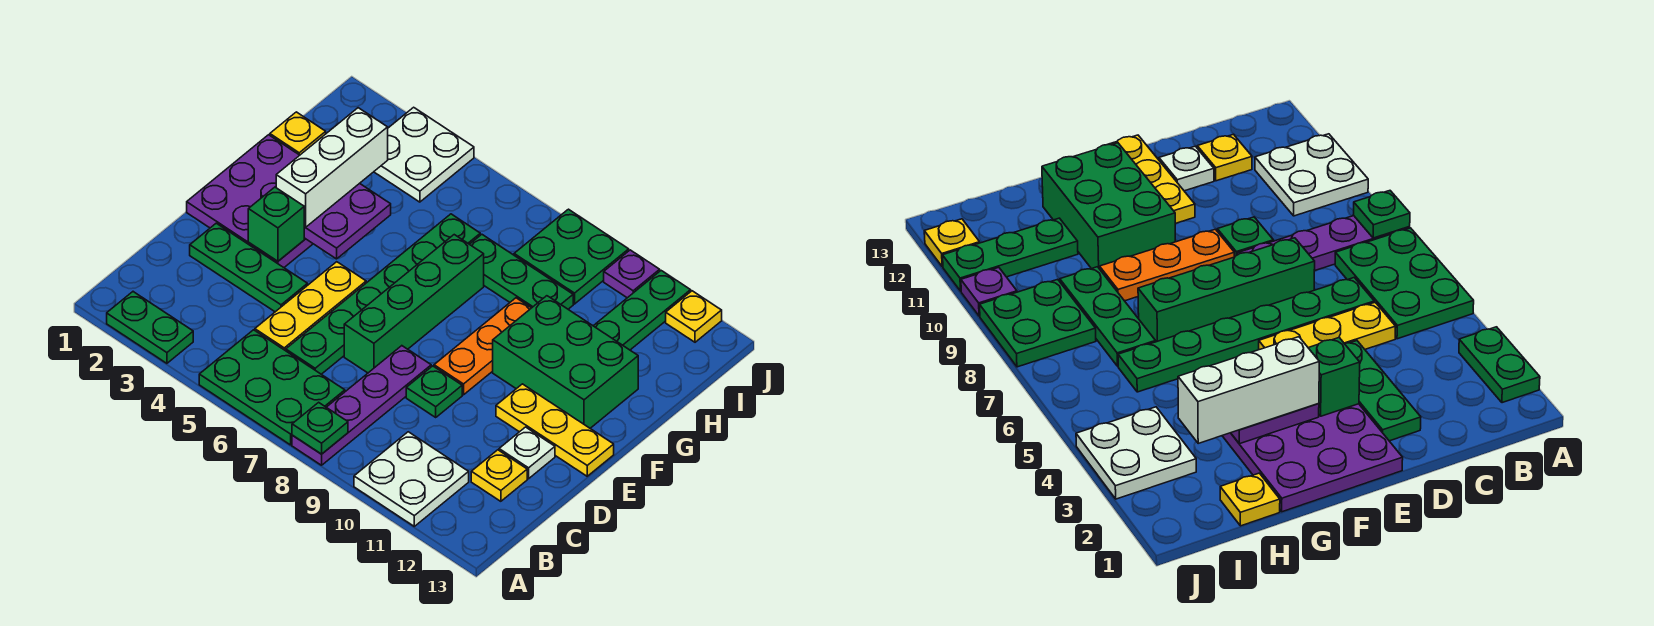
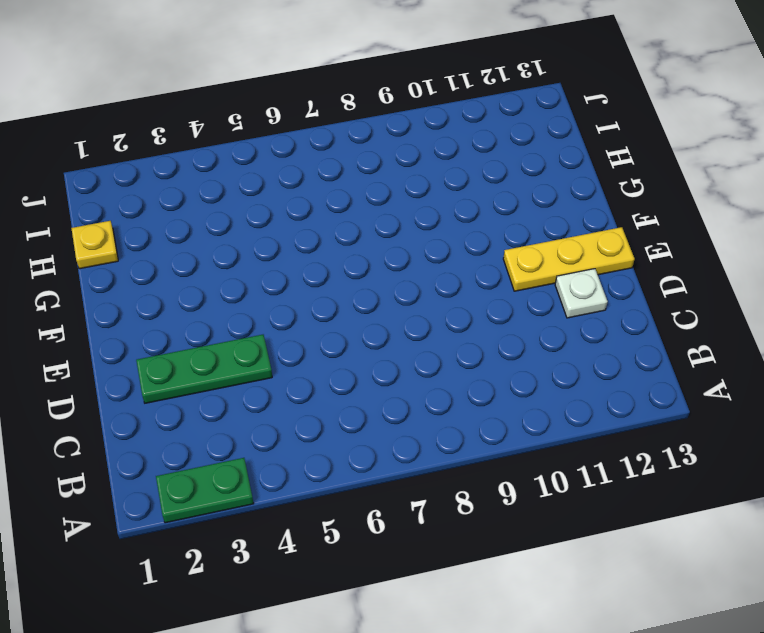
none -> green 2x3 plate [199,330,345,445]
none -> purple 1x4 plate [292,346,431,465]
none -> white 2x2 plate [354,432,469,526]

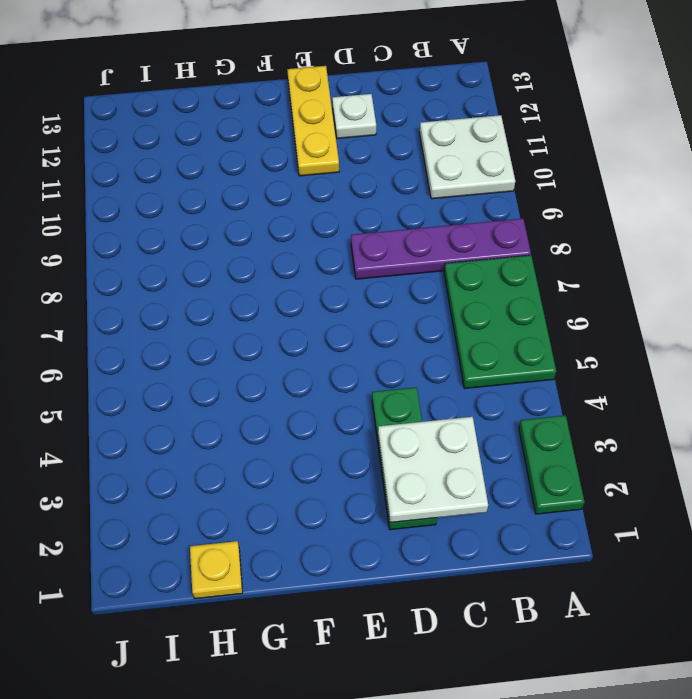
white 2x2 plate [378,417,488,523] -> white 2x2 plate moved to [374,107,474,202]
none -> yellow 1x3 plate [255,262,366,351]
none -> green 1x6 plate [286,214,480,374]
none -> yellow 1x1 plate [471,450,527,501]

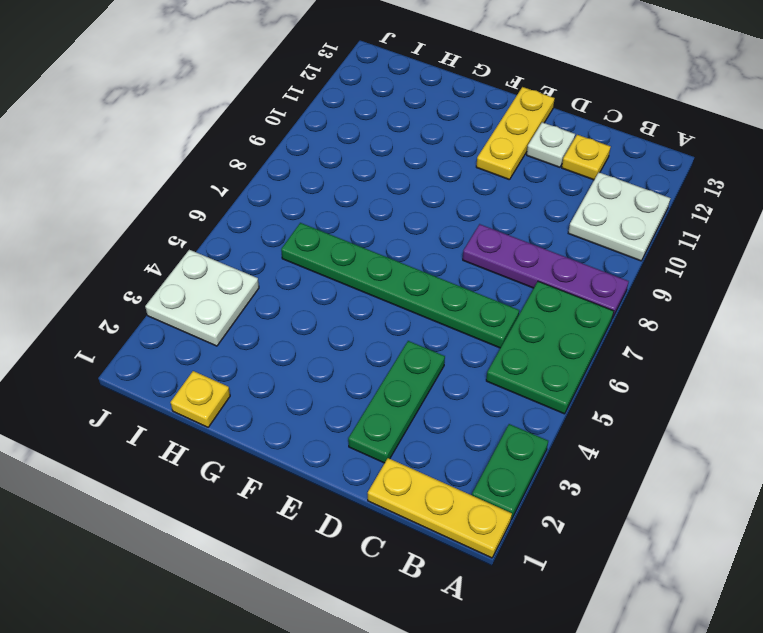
yellow 1x3 plate [368,458,512,558] -> yellow 1x3 plate moved to [255,262,366,351]
none -> green 1x4 brick [344,235,484,373]
none -> green 1x1 plate [406,366,462,417]
none -> purple 3x3 plate [187,135,313,267]

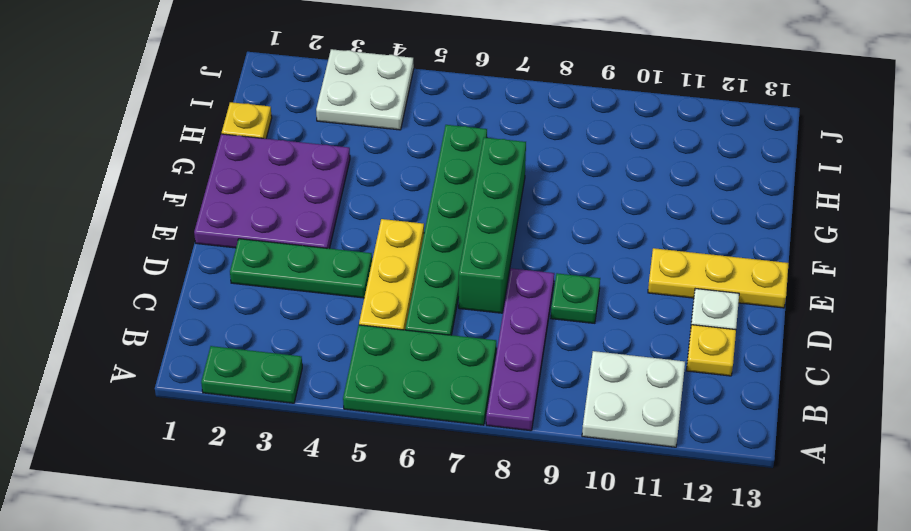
none -> orange 1x3 plate [434,298,531,395]
none -> green 2x3 brick [493,296,638,428]
none -> green 1x3 plate [470,234,573,309]

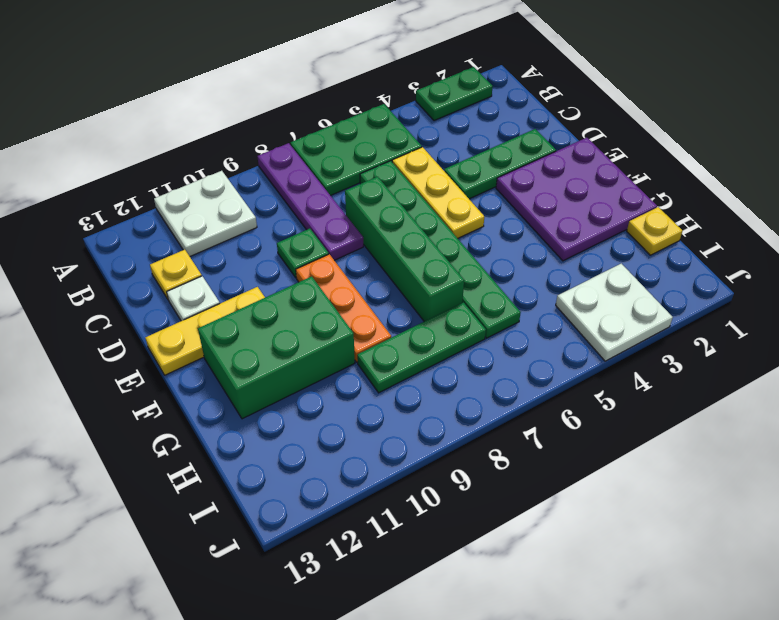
none -> green 1x3 plate [594,271,691,350]
none -> green 2x2 plate [514,209,629,304]
none -> purple 1x1 plate [604,250,660,298]

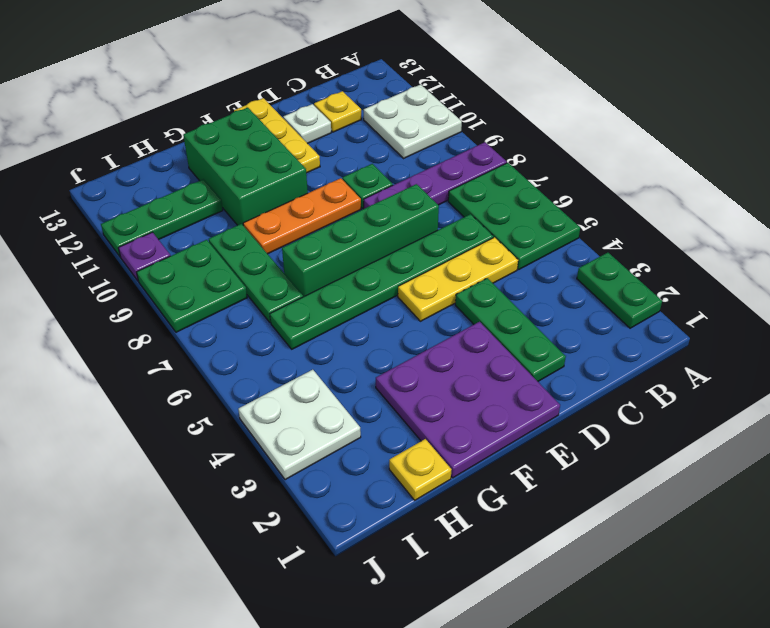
none -> yellow 1x1 plate [666,291,722,342]
none -> green 1x1 plate [292,402,348,454]
none -> green 1x1 brick [248,187,304,261]

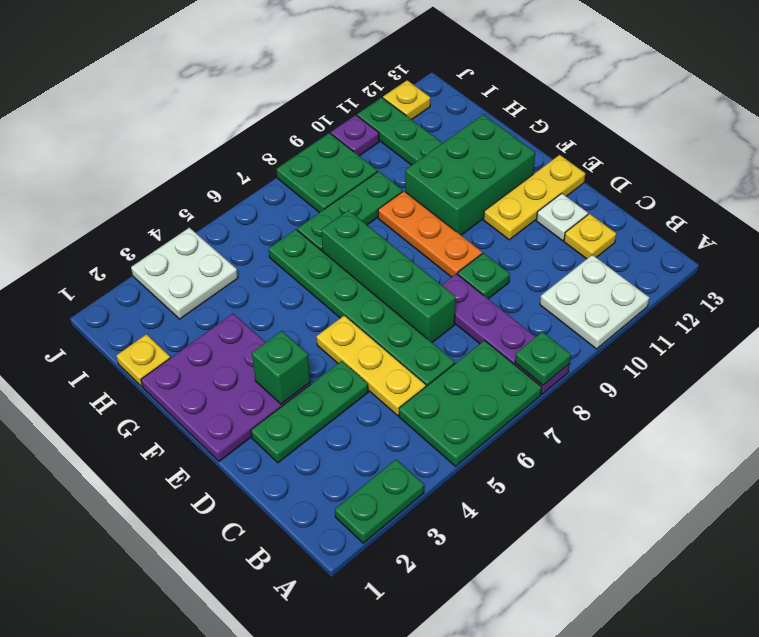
none -> purple 2x2 plate [304,183,391,259]
none -> white 1x3 brick [276,108,388,227]

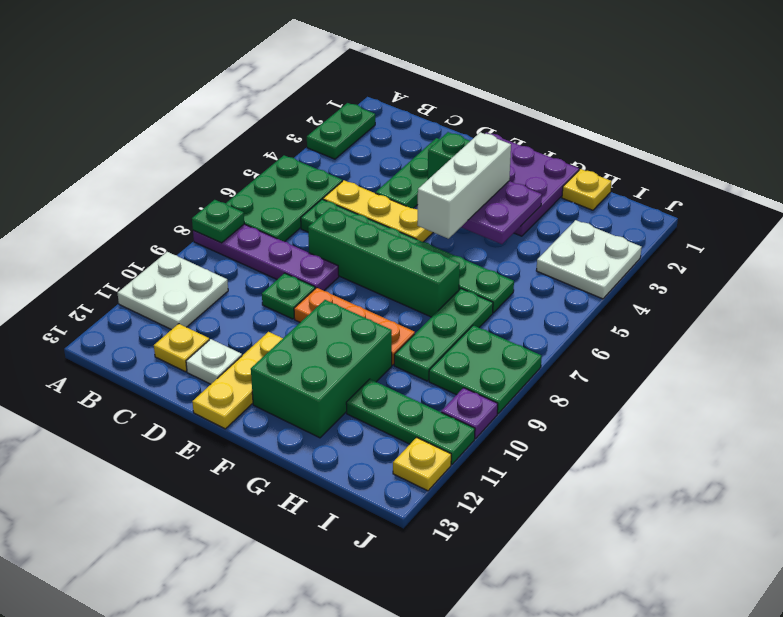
white 1x3 brick [417,132,511,239] -> white 1x3 brick turned to [276,108,388,227]

